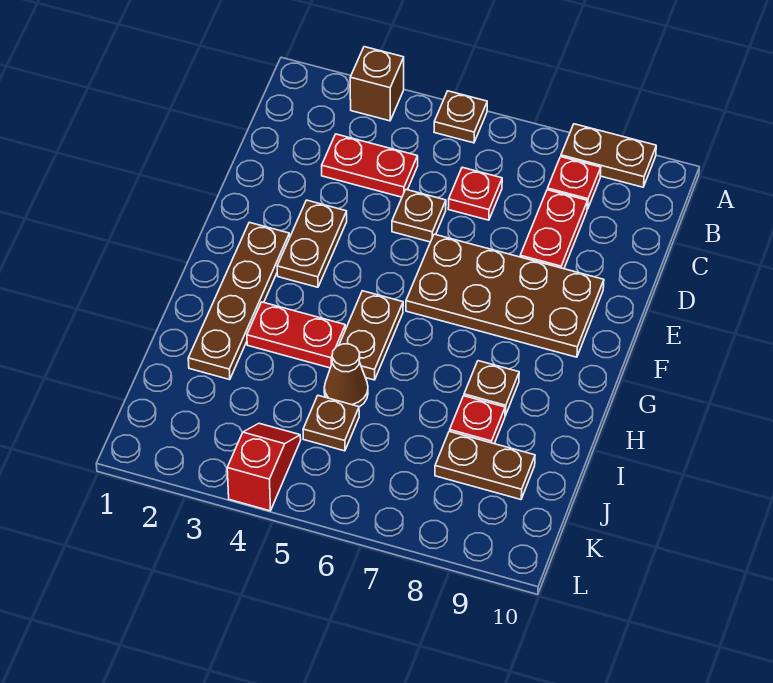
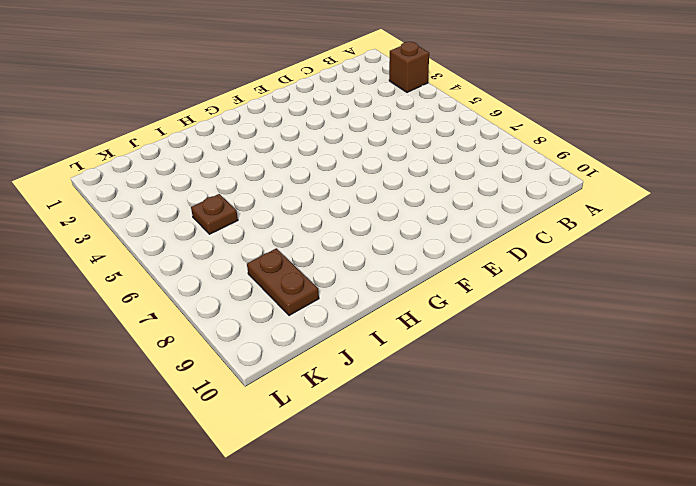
none -> brown 1x1 plate [434,91,487,143]
none -> brown 1x2 plate [561,124,656,187]
none -> red 1x1 plate [548,157,601,209]

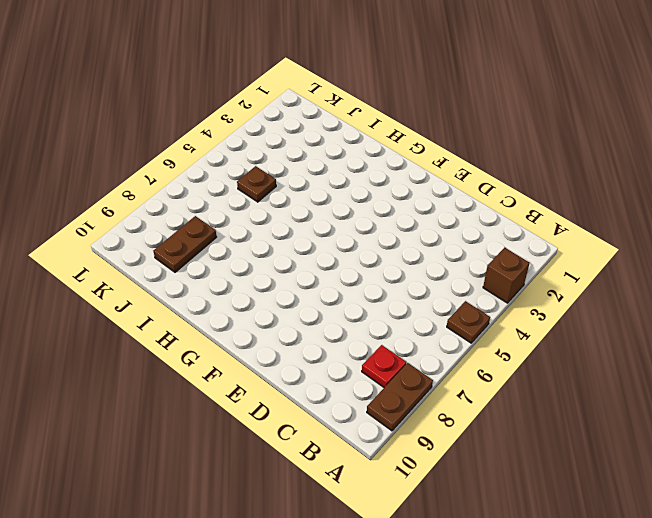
none -> red 1x2 plate [322,134,418,197]
none -> red 1x1 plate [448,167,502,220]
none -> red 1x2 plate [520,190,588,269]

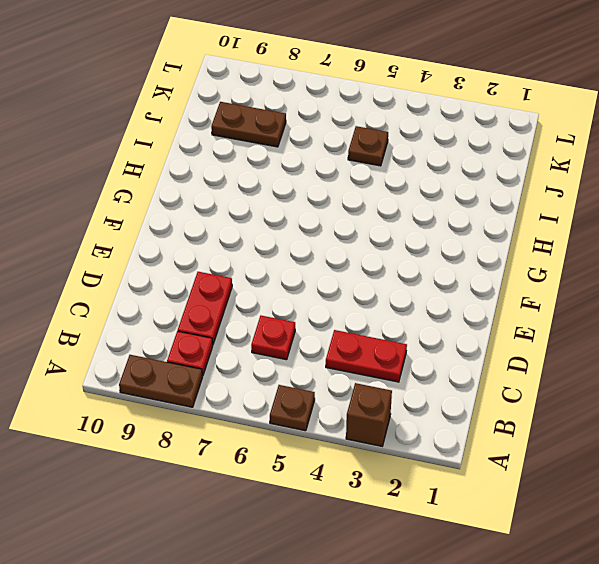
none -> brown 1x1 plate [392,190,446,242]
none -> brown 1x2 plate [277,200,347,287]
none -> brown 2x4 plate [406,234,604,357]

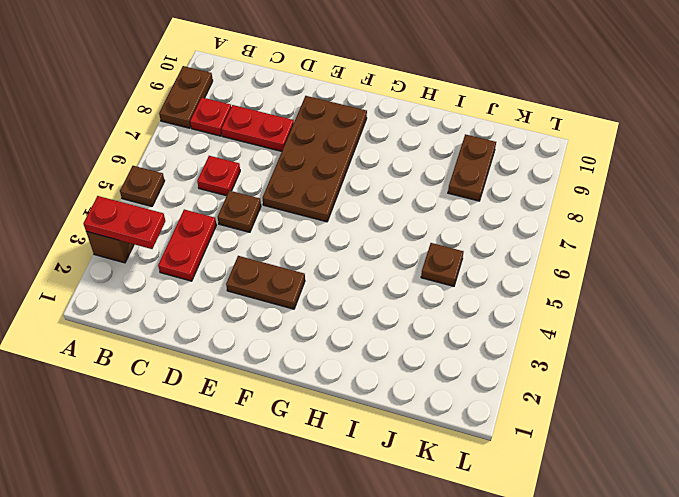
red 1x2 plate [83,196,165,249] -> red 1x2 plate turned to [247,302,345,368]
none -> brown 1x4 plate [188,222,290,380]
none -> brown 1x2 plate [339,291,403,380]
none -> brown 1x1 plate [464,361,519,416]

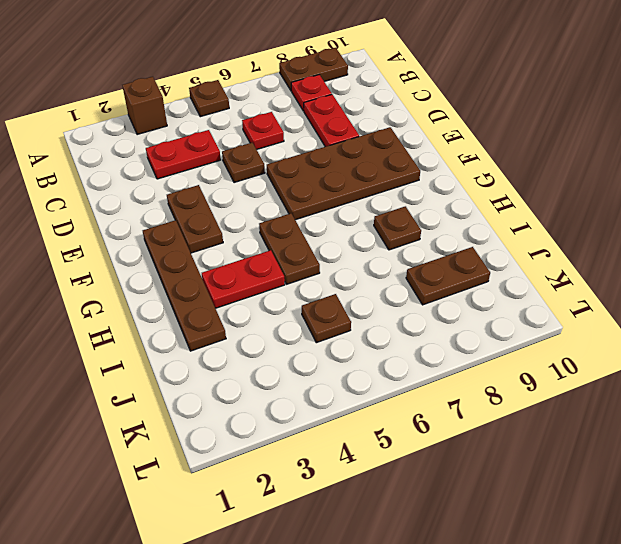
none -> brown 1x1 cone [324,344,368,407]
none -> red 1x1 plate [450,396,505,444]
none -> red 1x2 slope [227,423,301,511]

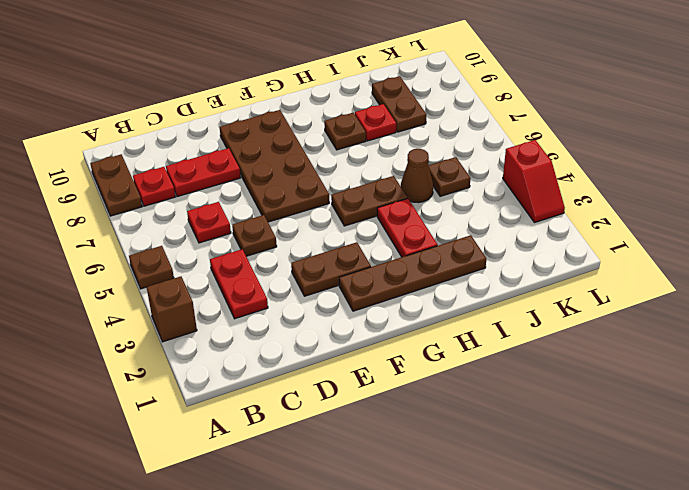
red 1x2 slope [503,140,565,223] -> red 1x2 slope turned to [227,423,301,511]

